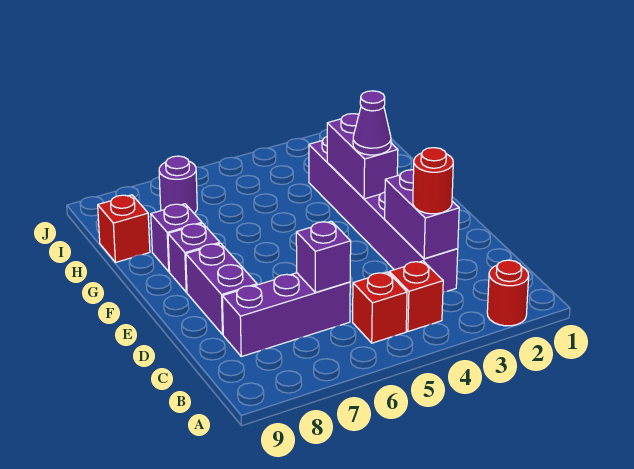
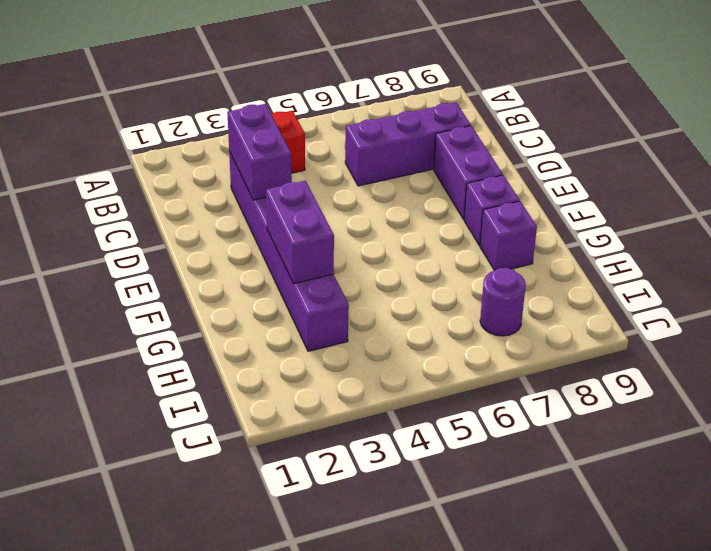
none -> red 1x1 round brick [487,260,529,326]
none -> red 1x1 brick [353,272,407,343]
none -> red 1x1 brick [98,195,150,263]

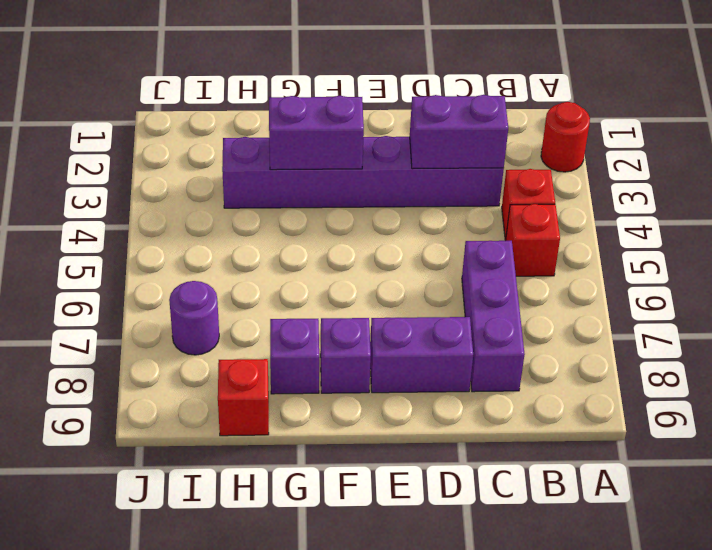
none -> purple 1x1 brick [296,221,351,292]
none -> red 1x1 round brick [413,148,453,214]
none -> purple 1x1 cone [353,91,391,155]

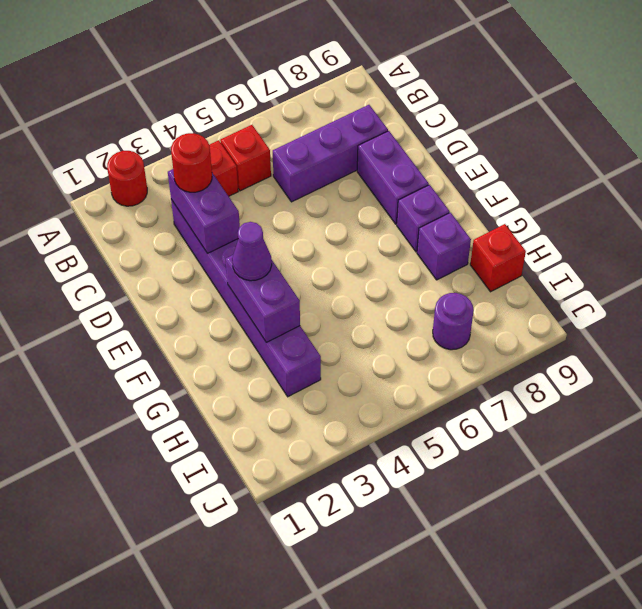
none -> purple 1x1 brick [296,221,351,292]

